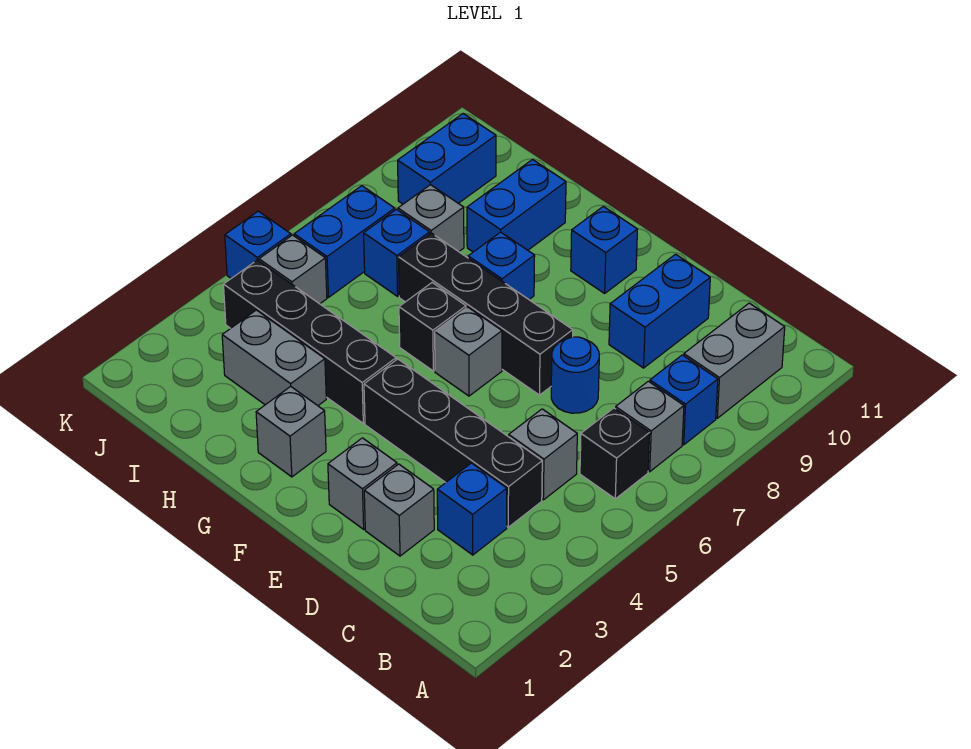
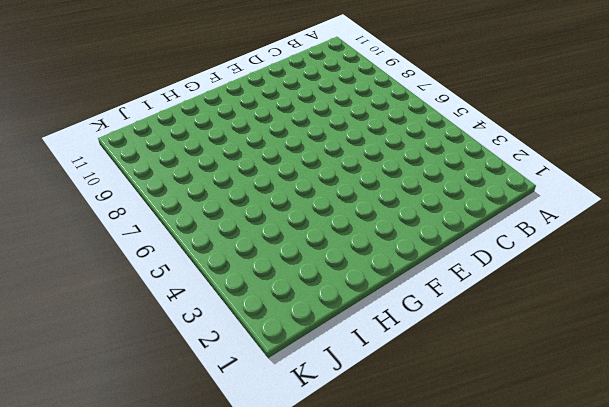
none -> black 1x1 brick [580,408,650,499]
none -> grey 1x1 brick [616,381,684,472]
none -> blue 1x1 brick [650,355,718,445]

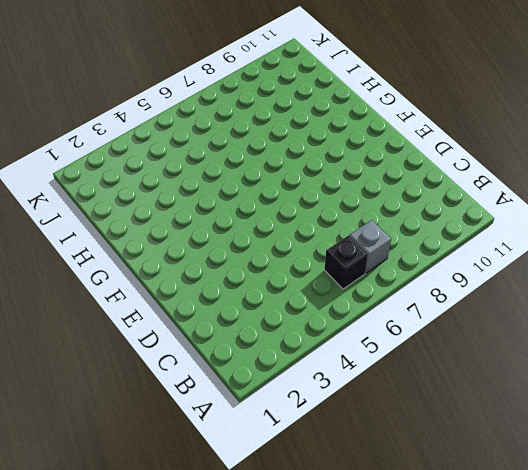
none -> blue 1x1 brick [650,355,718,445]
none -> grey 1x2 brick [684,303,785,418]
none -> blue 1x1 brick [437,463,507,555]

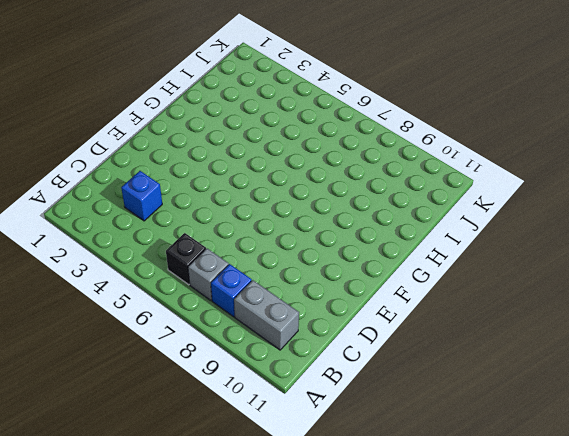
none -> black 1x4 brick [364,359,542,527]
none -> grey 1x1 brick [509,409,577,500]
none -> grey 1x1 brick [364,464,434,556]

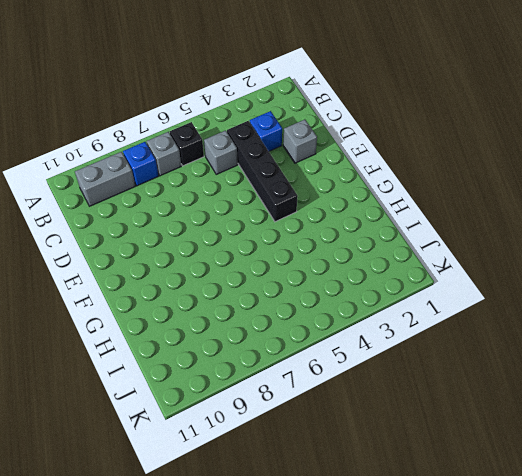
none -> blue 1x1 round brick [551,337,599,413]
none -> blue 1x2 brick [609,254,710,368]
none -> grey 1x1 brick [328,438,397,529]

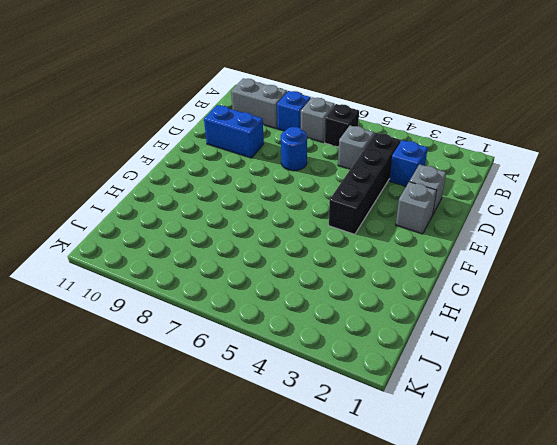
none -> black 1x4 brick [399,233,573,395]
none -> grey 1x1 brick [435,307,502,396]
none -> blue 1x1 brick [571,206,637,293]

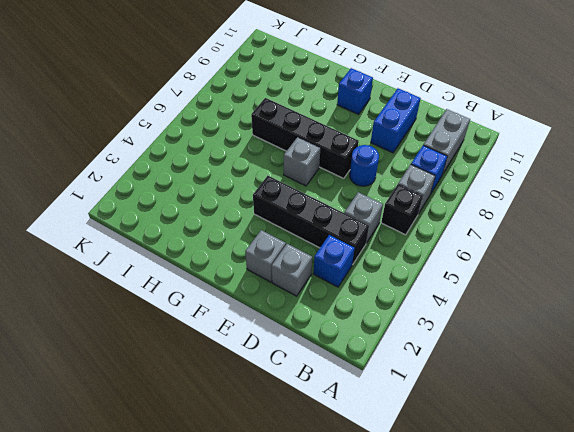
none -> grey 1x1 brick [256,386,326,477]
none -> black 1x4 brick [224,260,396,423]
none -> black 1x1 brick [399,283,466,371]

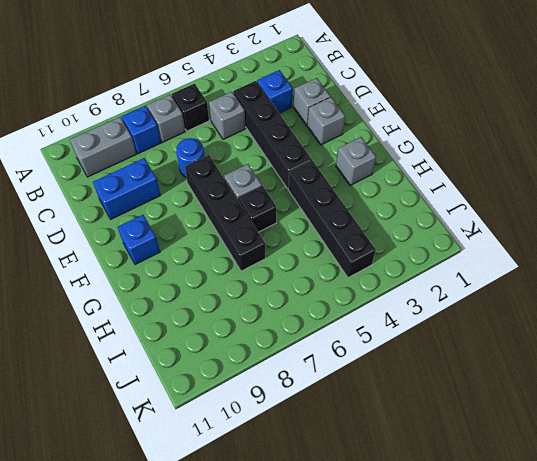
none -> blue 1x1 brick [468,232,535,299]
none -> grey 1x2 brick [222,310,326,406]
none -> blue 1x2 brick [467,160,566,252]

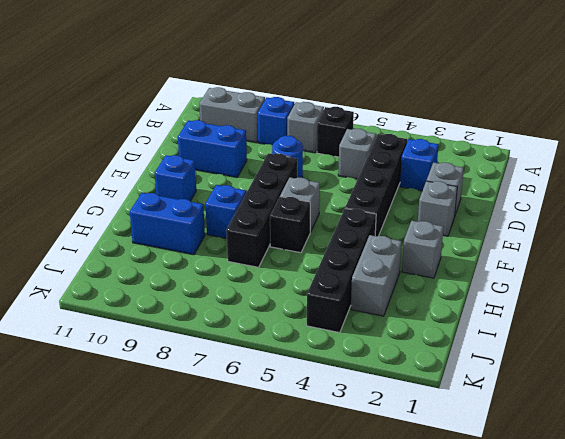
none -> blue 1x1 brick [364,209,430,296]
none -> grey 1x1 brick [398,185,464,252]
none -> grey 1x1 brick [259,235,327,304]

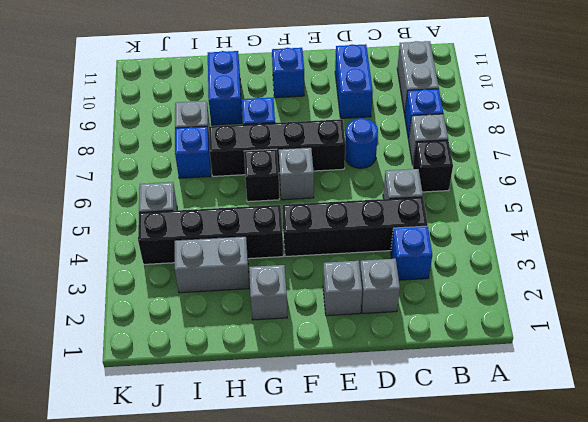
none -> blue 1x2 brick [294,186,395,297]
none -> blue 1x2 brick [398,114,496,204]
none -> blue 1x1 brick [225,211,291,278]

